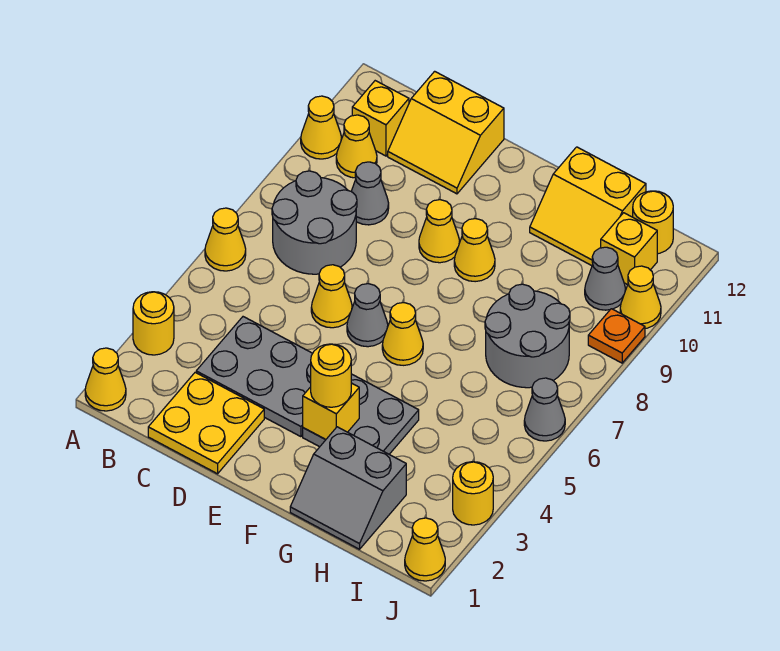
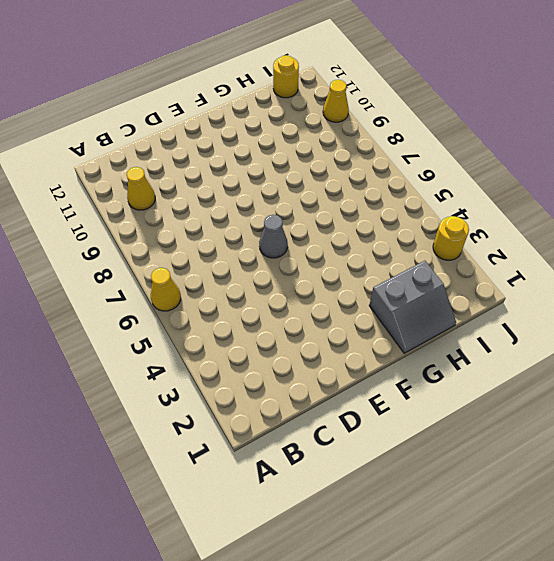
none -> yellow 1x1 cone [85,348,126,411]
none -> yellow 1x1 round brick [133,292,174,355]
none -> yellow 1x1 cone [301,96,342,159]
none -> grey 2x2 round brick [272,171,357,274]

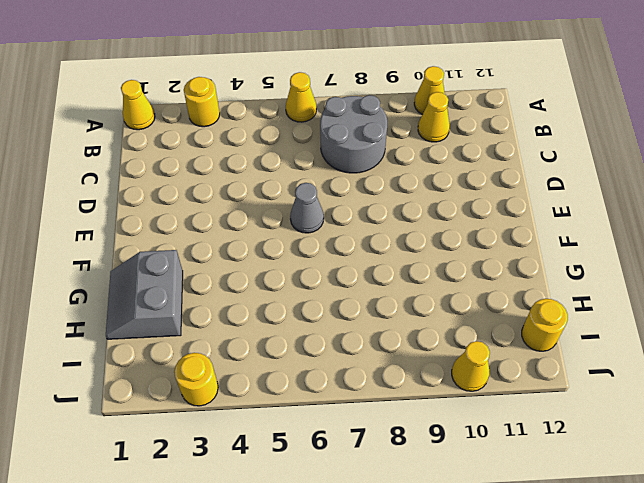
none -> yellow 1x1 brick [352,81,409,156]
none -> yellow 2x2 plate [148,372,264,474]
none -> grey 2x3 plate [196,317,313,437]
none -> grey 1x1 cone [351,162,389,225]

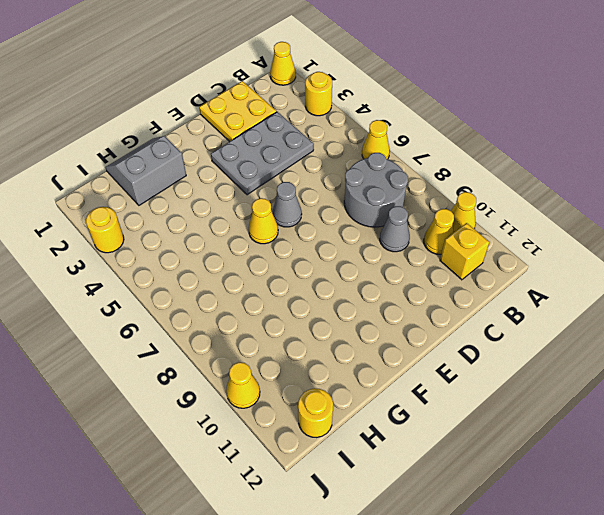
none -> yellow 2x2 slope [388,71,504,194]
none -> yellow 1x1 cone [311,265,352,328]
none -> yellow 1x1 cone [419,200,460,263]
none -> grey 2x2 plate [303,374,419,454]

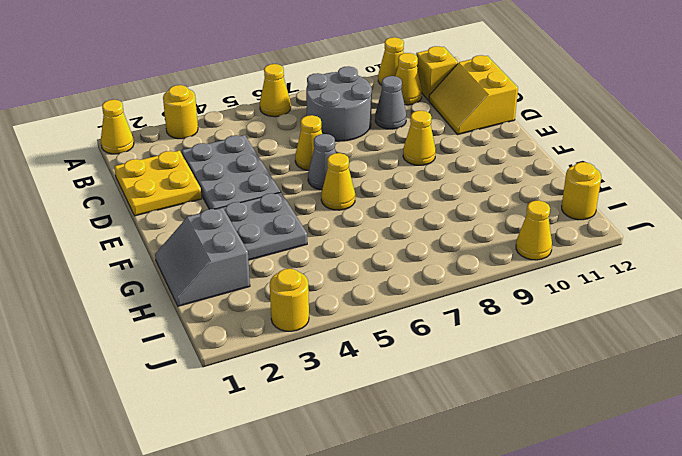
none -> yellow 1x1 cone [454,219,495,282]
none -> yellow 2x2 slope [530,147,646,266]
none -> grey 2x2 round brick [485,284,570,388]
none -> grey 1x1 cone [585,247,626,310]

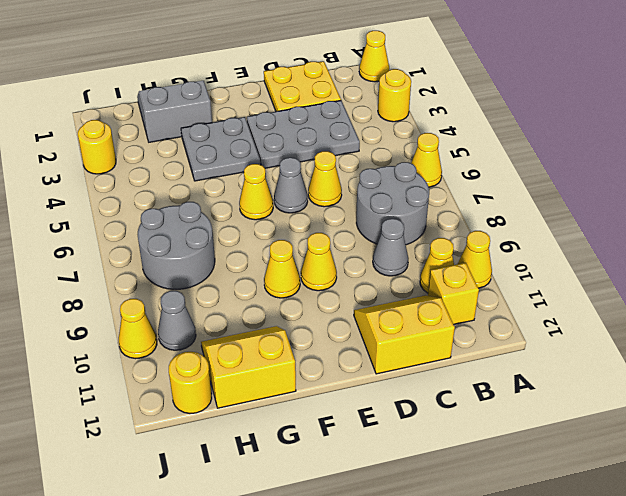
none -> yellow 1x1 brick [601,213,657,285]
none -> yellow 1x1 cone [405,518,445,581]
none -> grey 1x1 cone [524,378,565,441]
none -> orange 1x1 plate [588,309,645,363]

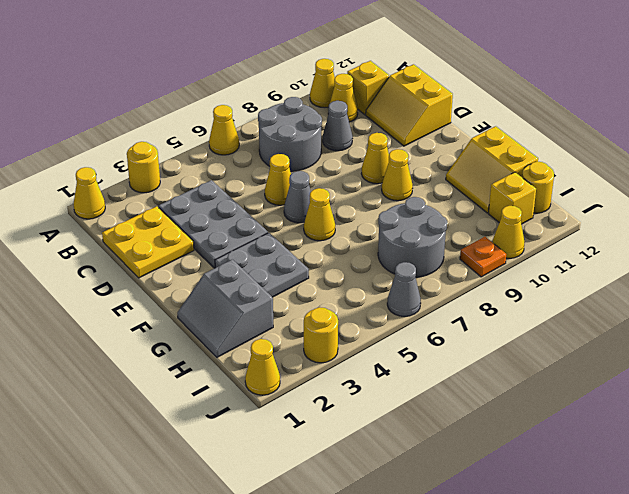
none -> grey 1x1 cone [585,247,626,310]
none -> yellow 1x1 brick [303,383,359,440]
none -> yellow 1x1 round brick [311,344,351,407]

